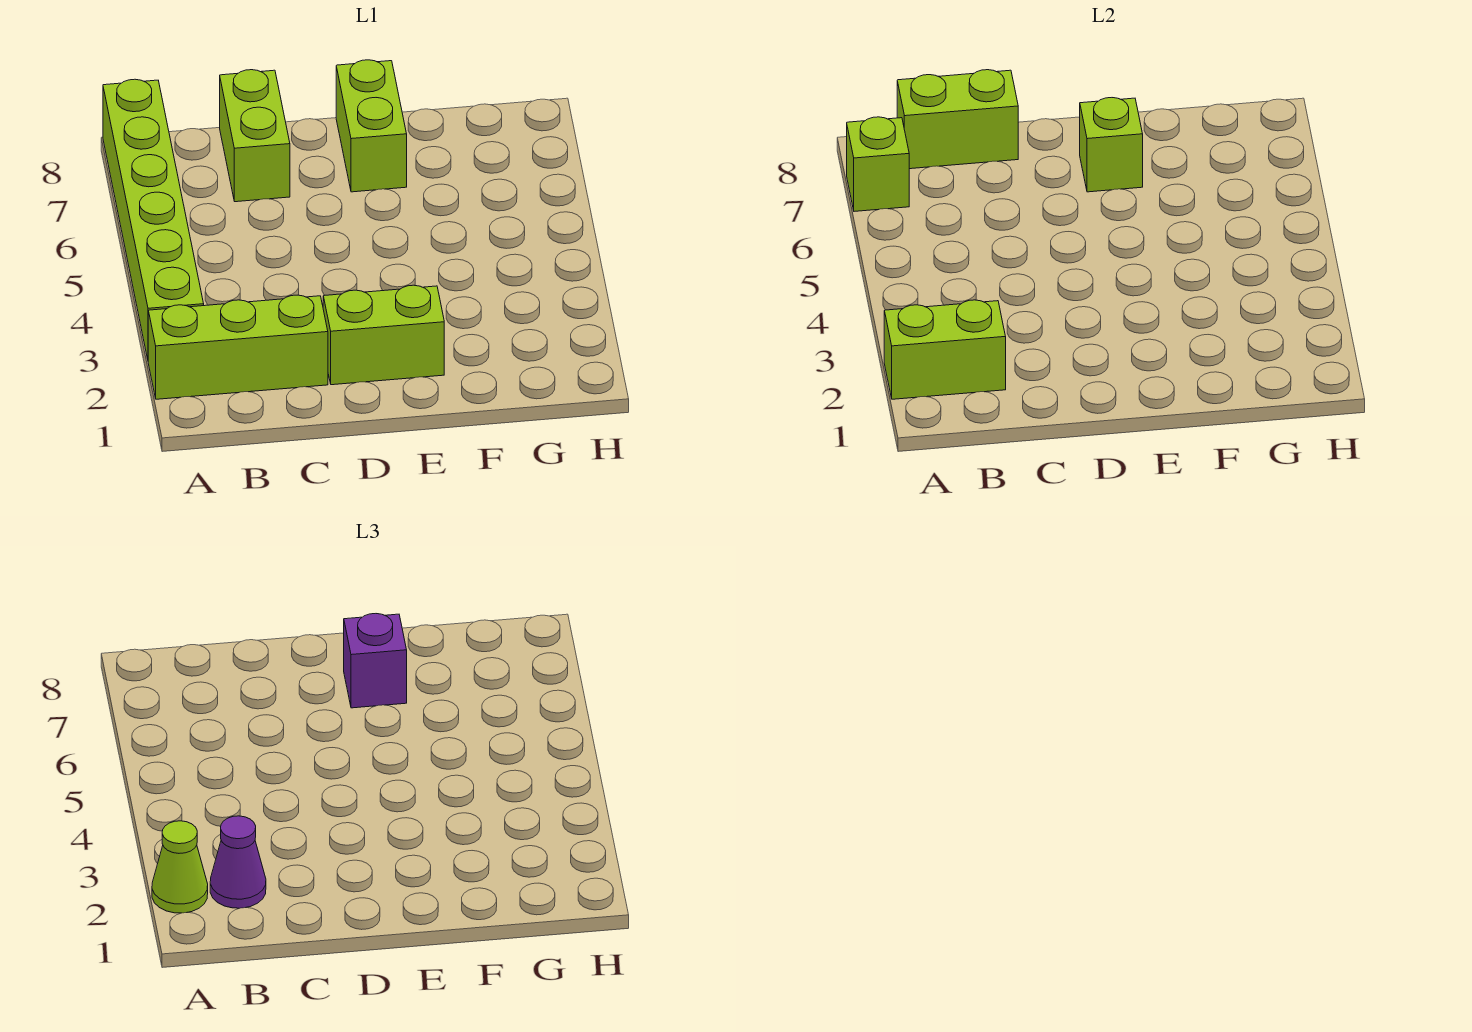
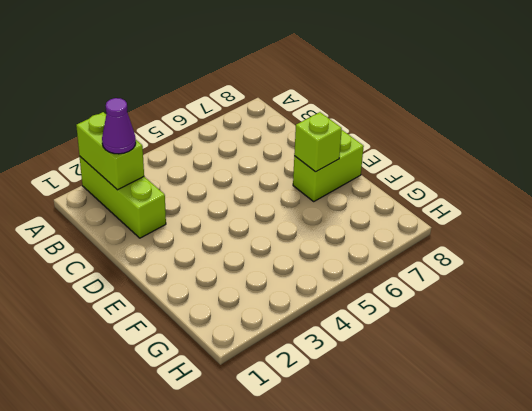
none -> lime 1x6 brick [103,79,204,359]
none -> lime 1x2 brick [220,70,290,202]
none -> lime 1x2 brick [323,285,444,385]

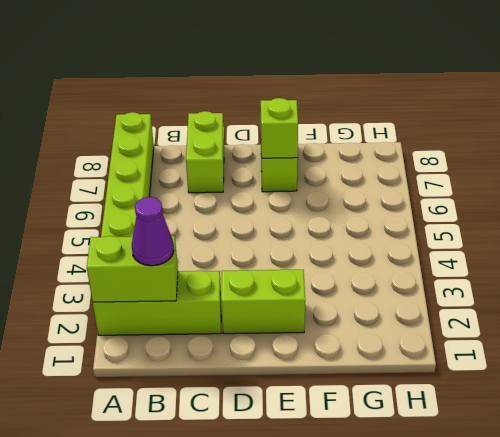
none -> lime 1x1 brick [847,117,909,211]
none -> lime 1x2 brick [897,70,1018,169]
none -> lime 1x1 cone [152,821,208,913]

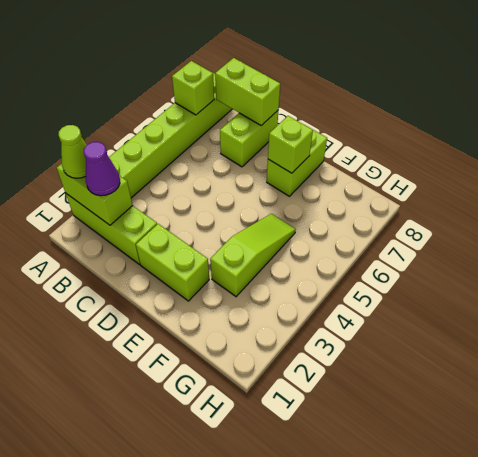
lime 1x3 slope [210,214,296,297] -> none
none -> purple 1x1 brick [344,614,407,708]

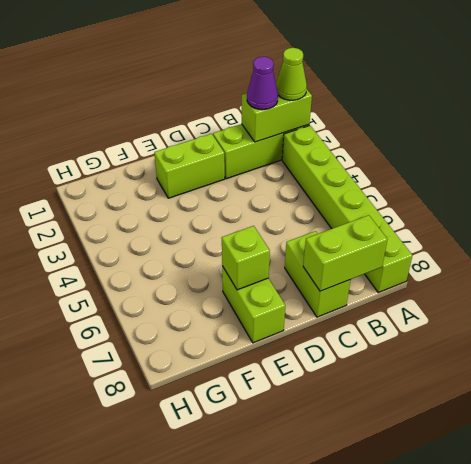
none -> lime 1x1 brick [847,117,909,211]
none -> purple 1x1 brick [344,614,407,708]

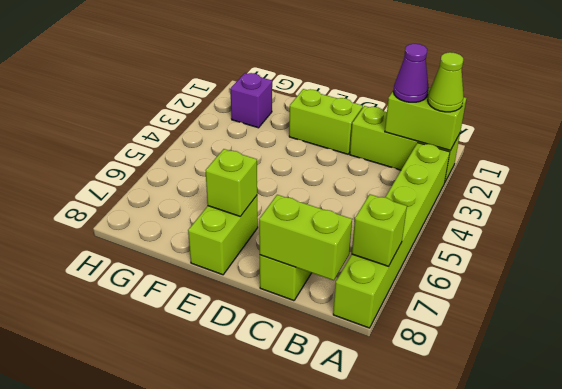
purple 1x1 brick [230,73,272,128] -> purple 1x1 brick moved to [344,614,407,708]

